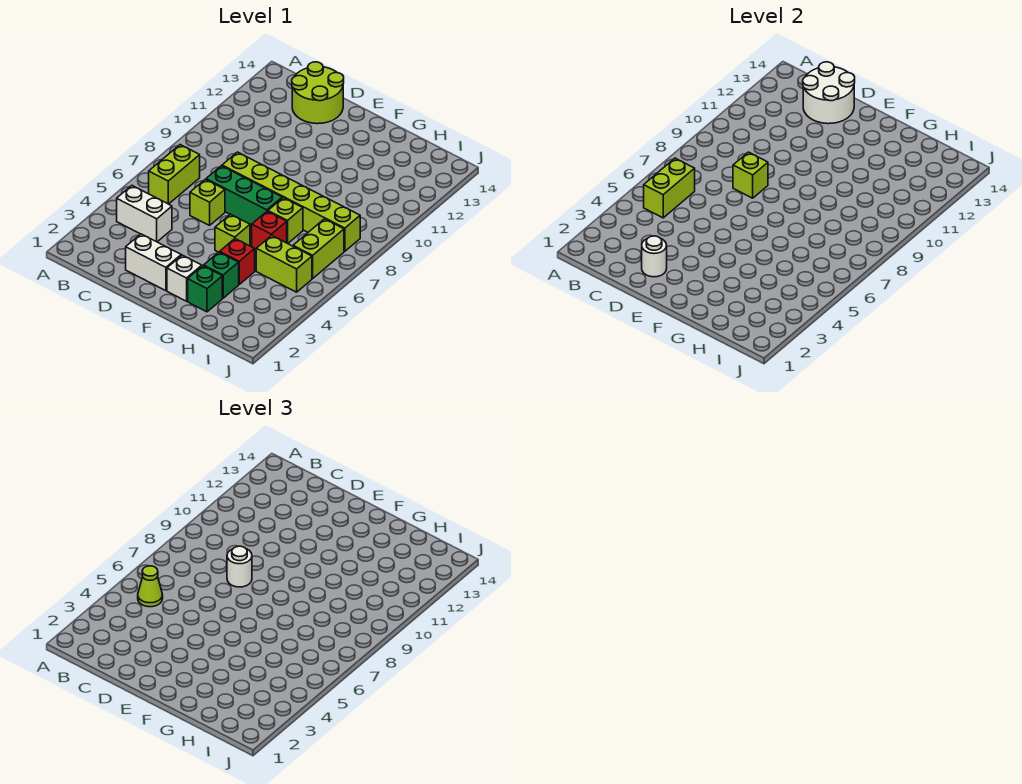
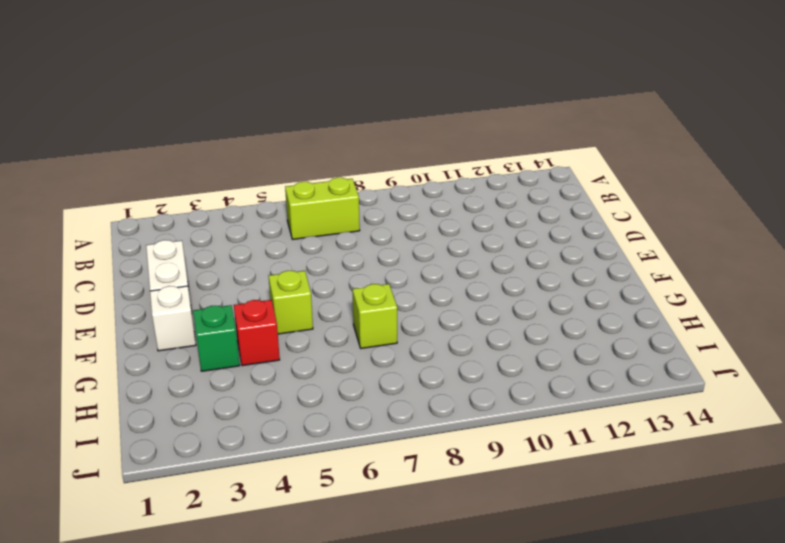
none -> white 1x2 brick [117,186,172,242]
none -> lime 2x2 round brick [292,62,344,124]
none -> lime 1x1 brick [190,179,225,225]

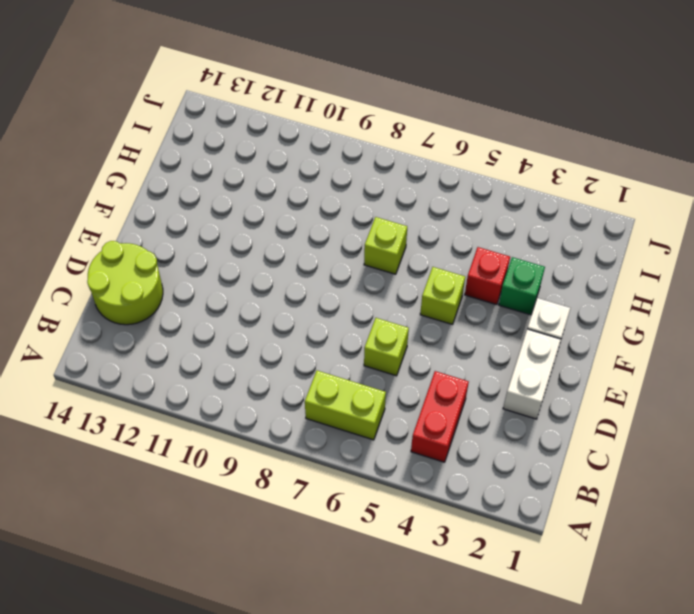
red 1x2 brick [411,371,469,462] -> white 1x2 brick [117,186,172,242]
none -> green 1x3 brick [206,166,282,225]
none -> lime 1x6 brick [222,152,360,251]
none -> green 1x1 brick [188,266,222,312]

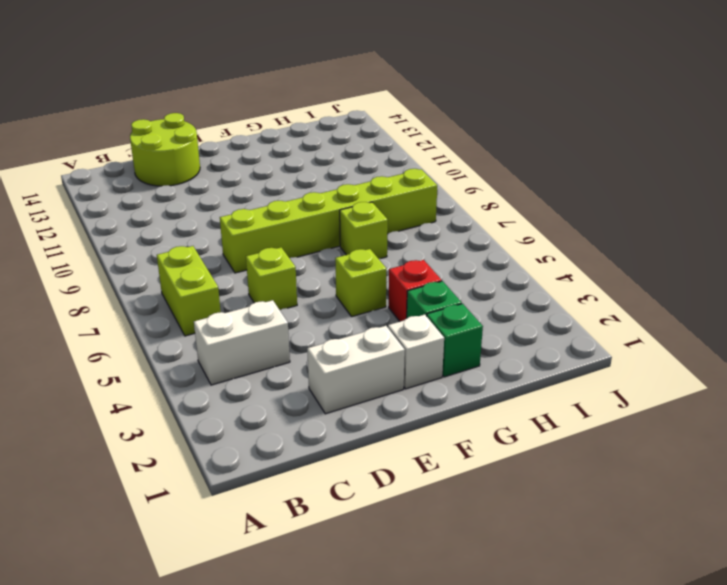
none -> green 1x3 brick [206,166,282,225]
none -> red 1x1 brick [252,211,287,249]
none -> lime 1x2 brick [256,235,312,292]

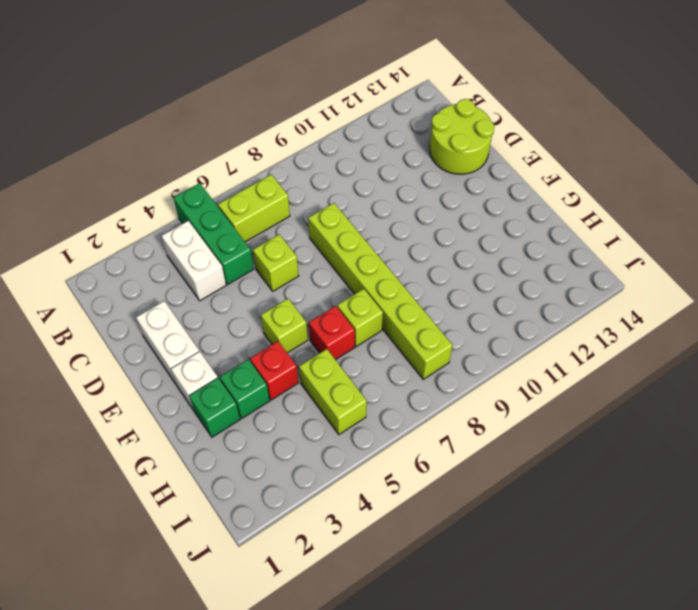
green 1x3 brick [173,183,254,284] -> green 1x3 brick moved to [206,166,282,225]
none -> lime 1x2 brick [293,219,344,279]
none -> lime 1x2 brick [644,158,695,218]
none -> white 2x2 round brick [803,62,855,124]

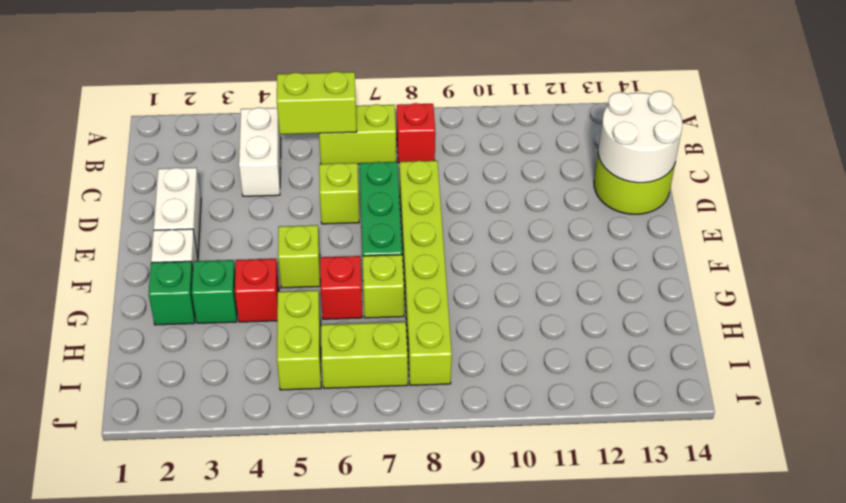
red 1x1 brick [397,103,435,163] -> none
none -> white 1x1 round brick [642,236,667,277]
none -> lime 1x1 brick [733,152,768,198]
none -> lime 1x1 cone [138,566,163,607]

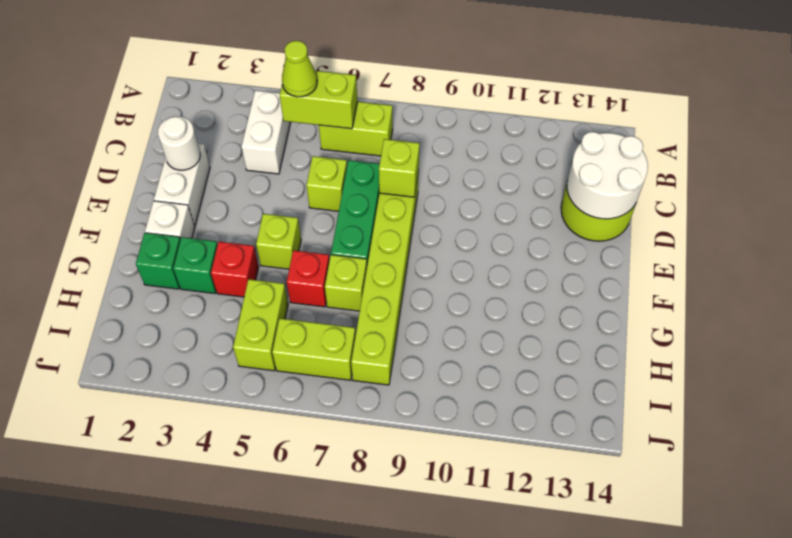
none -> white 1x1 round brick [227,546,252,587]

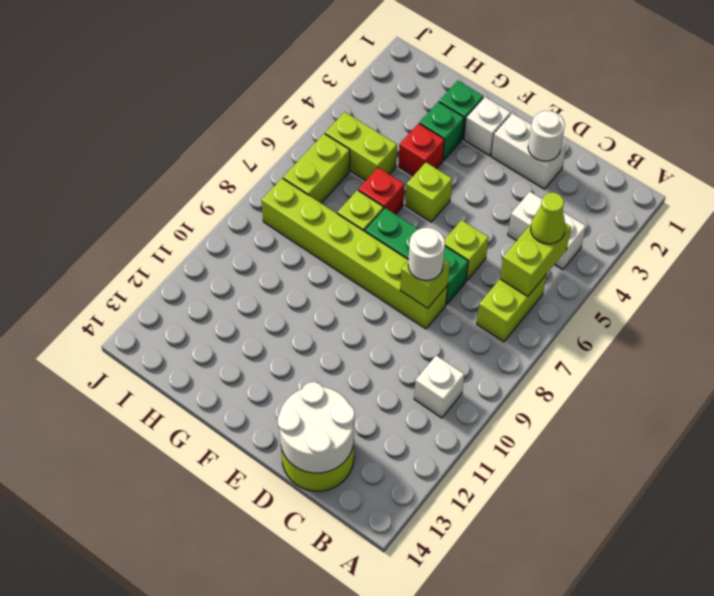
white 1x1 brick [414,356,464,418] -> none

